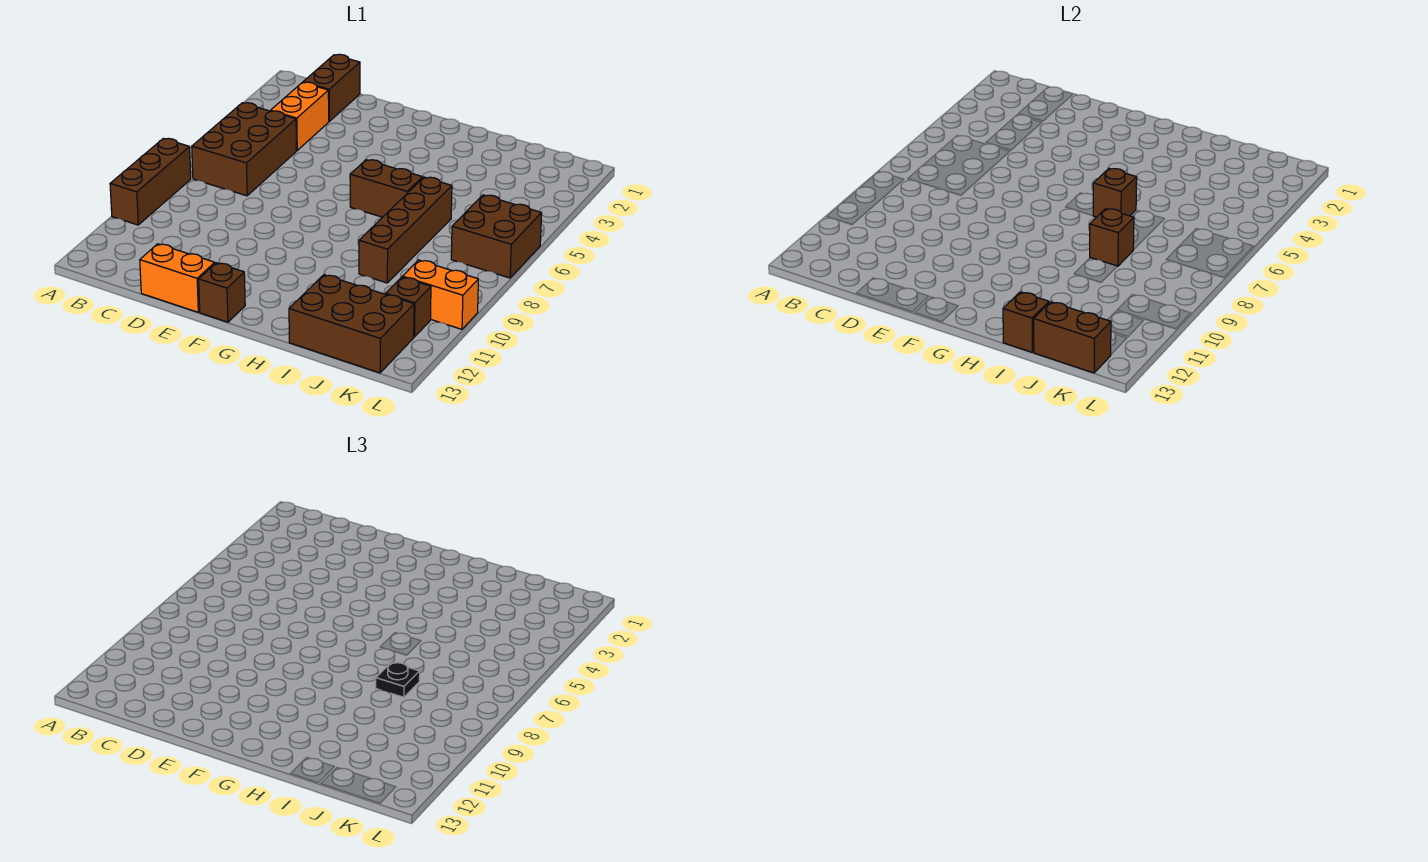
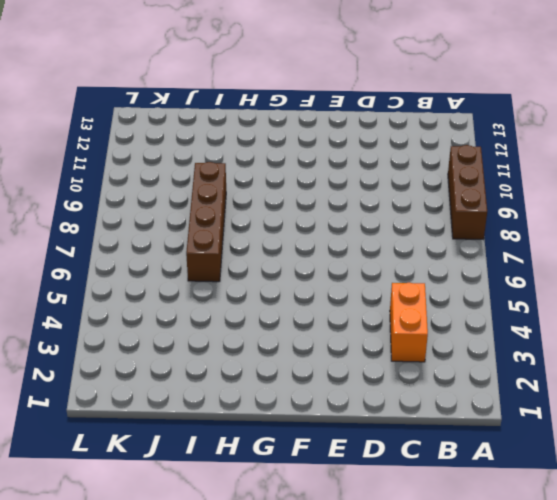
none -> brown 2x3 brick [192,103,296,196]
none -> brown 1x2 brick [303,54,360,121]
none -> orange 1x2 brick [140,244,215,312]

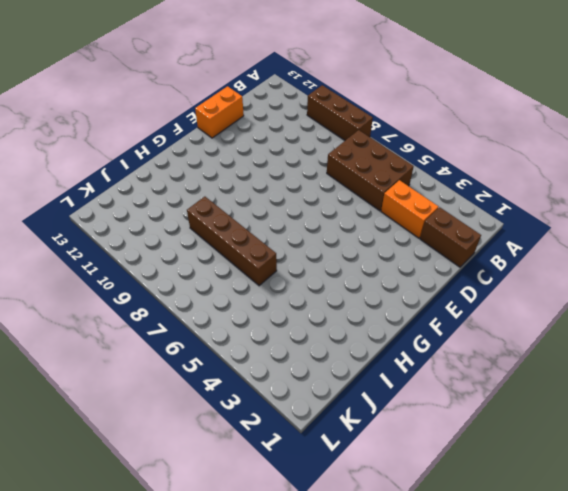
none -> brown 1x1 brick [199,263,245,322]
none -> brown 1x2 brick [350,160,423,217]
none -> brown 2x3 brick [289,275,414,373]

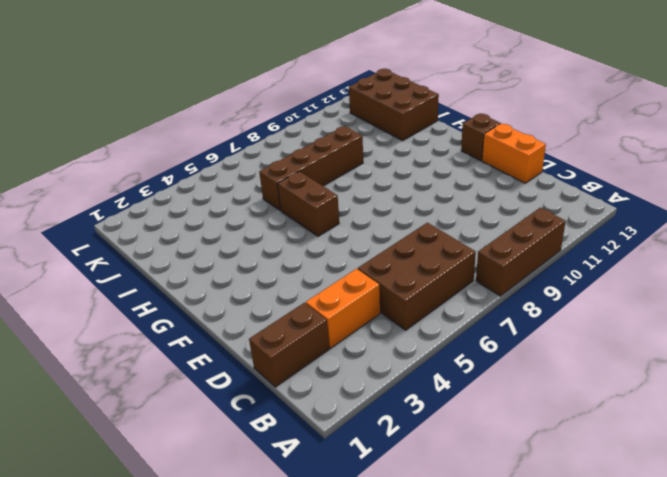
none -> brown 2x2 brick [451,195,542,278]
none -> orange 1x2 brick [403,260,478,329]
none -> brown 1x1 brick [386,277,431,337]

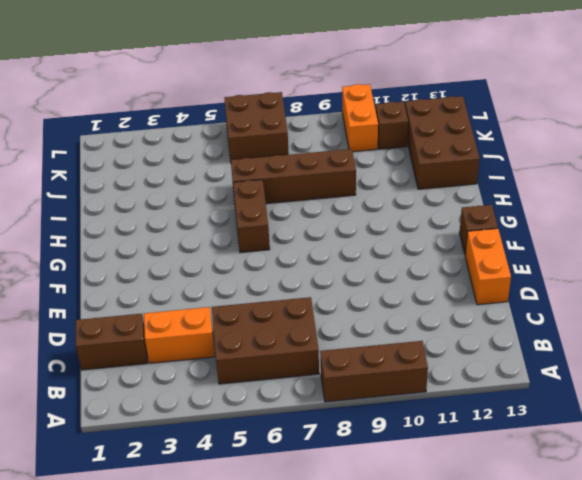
none -> brown 1x1 brick [1093,168,1137,217]
none -> brown 1x1 brick [1090,209,1134,266]
none -> brown 1x1 brick [1003,292,1049,352]

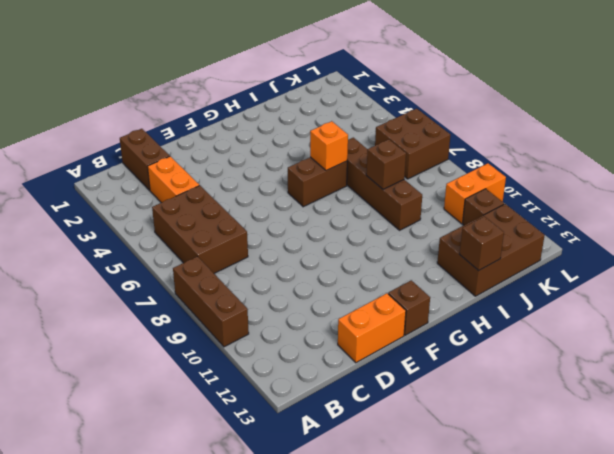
orange 1x1 brick [310,121,348,171] -> brown 1x1 brick [1093,168,1137,217]
none -> brown 1x2 brick [1034,302,1111,373]
none -> black 1x1 plate [376,662,420,697]

